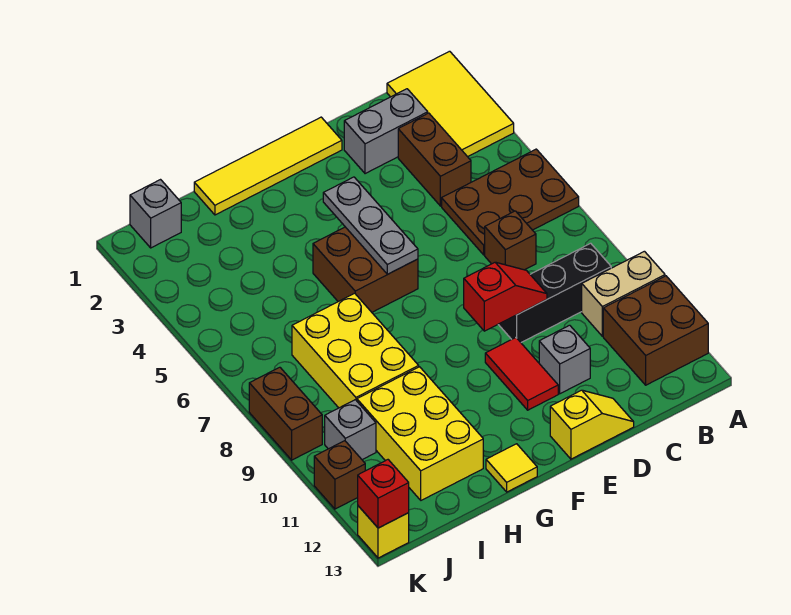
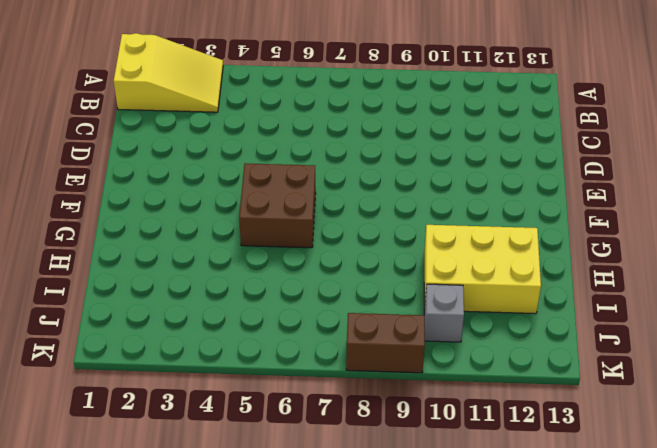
yellow 2x3 slope [114,33,223,112] -> yellow 2x3 tile [387,51,514,157]
none -> brown 2x3 plate [442,149,579,255]
none -> tan 1x2 brick [582,251,665,336]
none -> brown 2x2 brick [603,276,708,385]

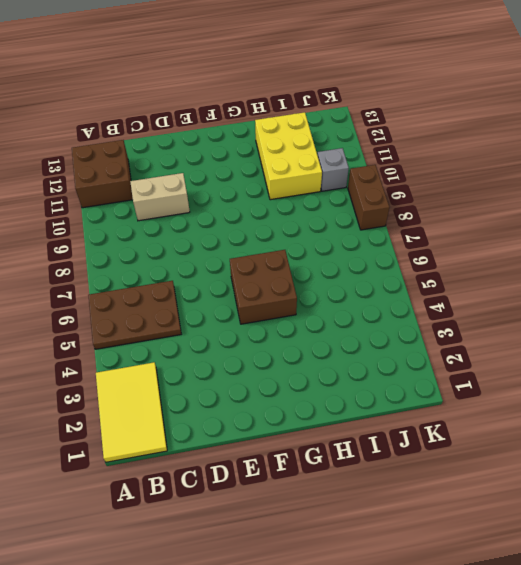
tan 1x2 brick [130,173,190,221] -> tan 1x2 brick moved to [582,251,665,336]
none -> black 1x3 brick [498,243,611,342]
none -> grey 1x2 brick [344,89,428,174]
none -> brown 1x2 brick [398,113,471,206]

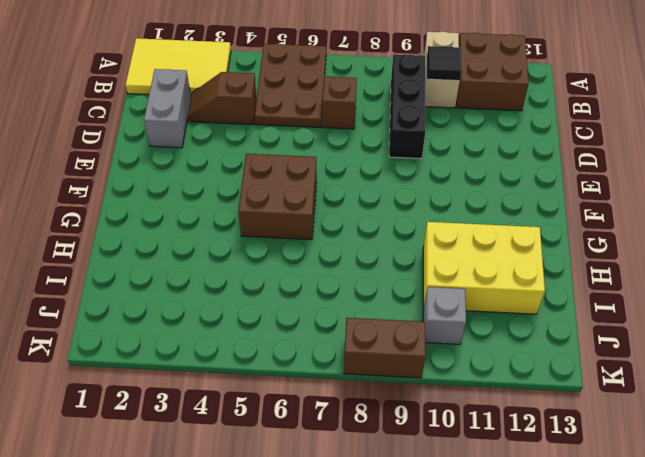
black 1x1 tile [427,46,461,81] -> none
brown 1x2 slope [188,72,257,124] -> brown 1x2 brick [398,113,471,206]
none -> grey 1x1 brick [539,325,590,394]
none -> yellow 1x2 slope [550,390,634,459]
none -> yellow 1x4 tile [194,117,342,215]

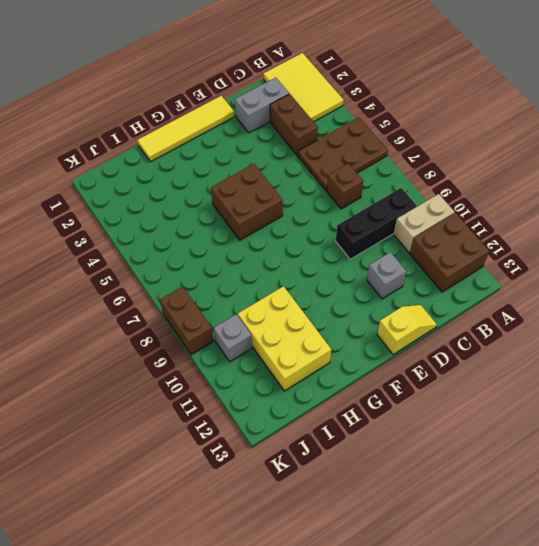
none -> red 1x2 tile [485,338,558,410]
none -> yellow 1x1 tile [486,444,537,492]
none -> yellow 2x3 brick [292,293,419,408]

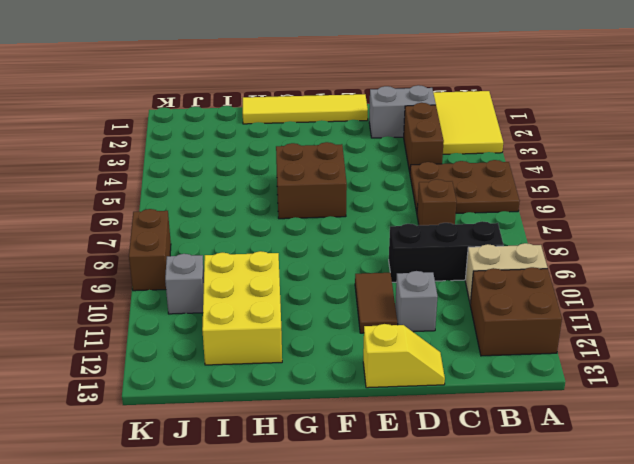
brown 1x2 tile [355,273,397,333] -> red 1x2 tile [485,338,558,410]
none -> yellow 1x1 tile [486,444,537,492]
none -> yellow 2x3 brick [292,293,419,408]
none -> grey 1x1 brick [130,180,181,248]

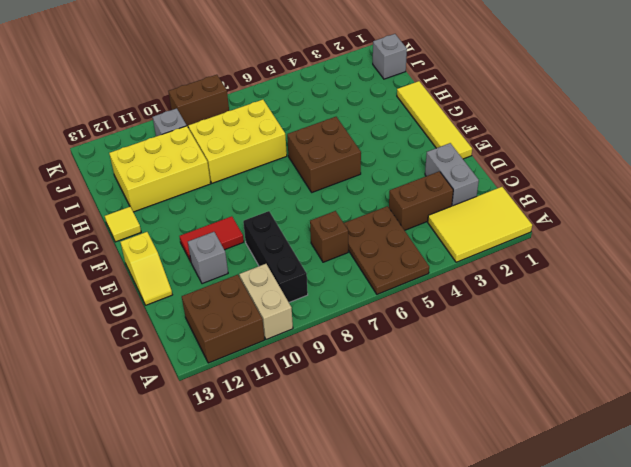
none -> brown 1x1 brick [314,441,365,509]
none -> yellow 1x1 brick [358,506,409,558]
none -> red 1x2 slope [464,262,547,331]

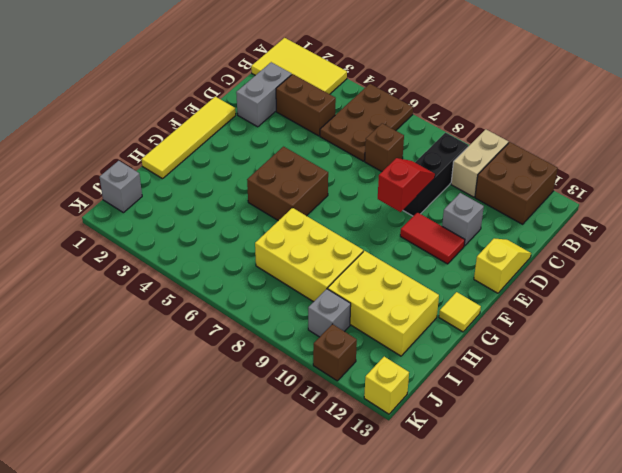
none -> brown 1x2 brick [249,367,322,460]
none -> grey 1x3 plate [323,177,418,274]
none -> red 1x1 brick [358,460,409,528]

